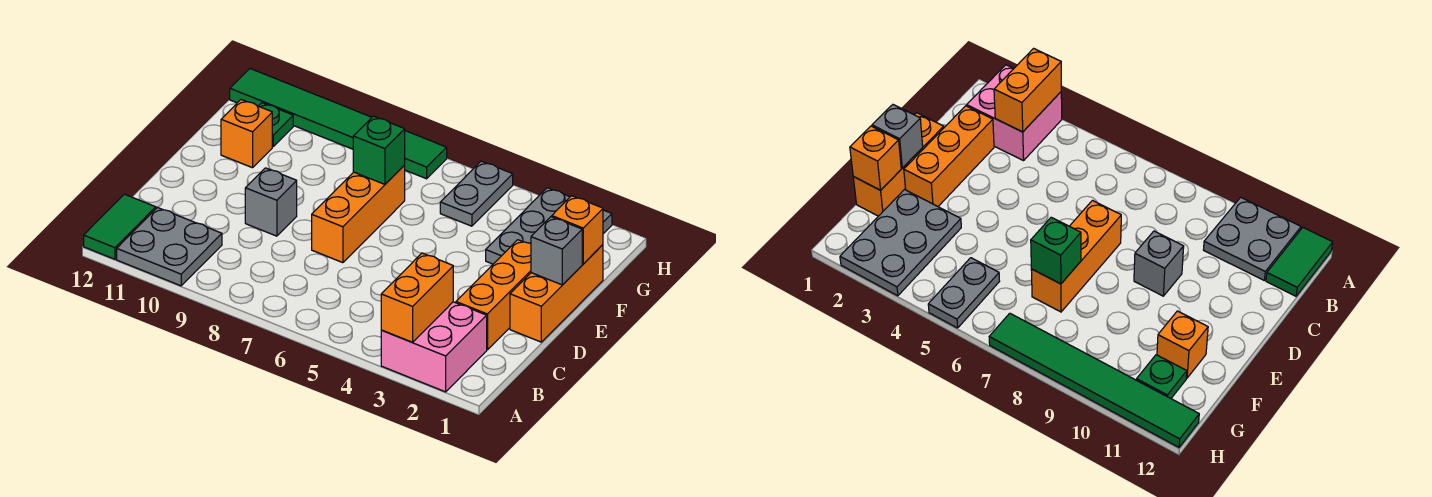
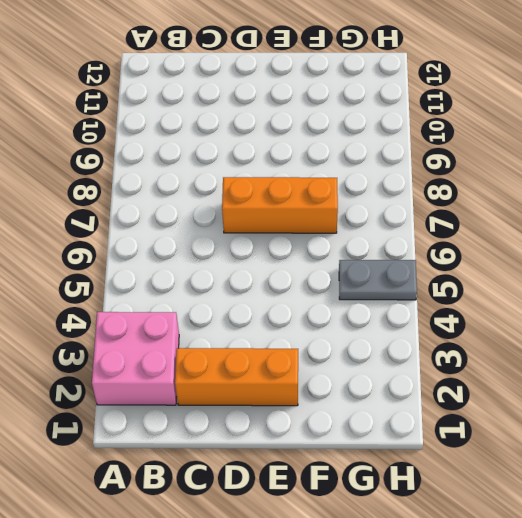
none -> grey 2x2 plate [117,207,222,286]
none -> green 1x2 tile [84,194,156,259]
none -> orange 1x3 brick [510,245,603,342]

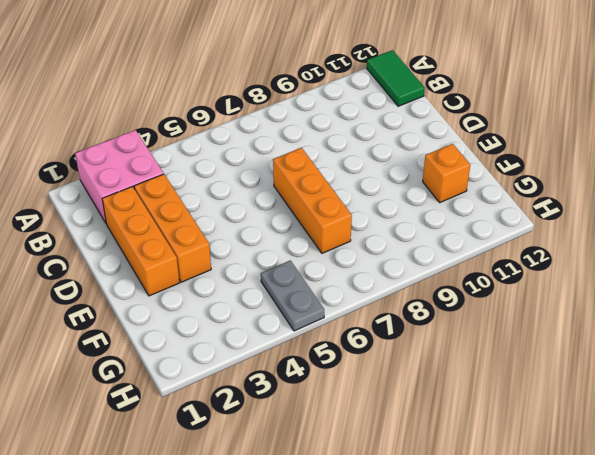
orange 1x3 brick [134,174,211,282] -> orange 1x3 brick moved to [510,245,603,342]
none -> grey 2x2 plate [117,207,222,286]
none -> grey 1x1 brick [245,168,297,236]
none -> grey 2x3 plate [486,188,612,264]

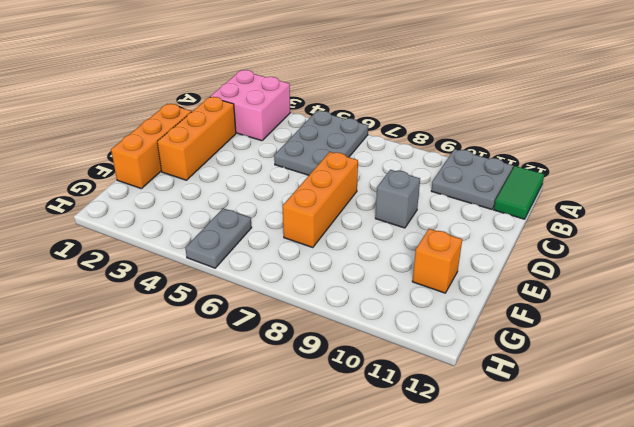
grey 2x3 plate [274,111,368,175] -> grey 2x3 plate moved to [486,188,612,264]
none -> green 1x1 plate [259,103,293,146]
none -> green 1x6 tile [230,69,447,179]
none -> orange 1x2 brick [381,253,453,342]

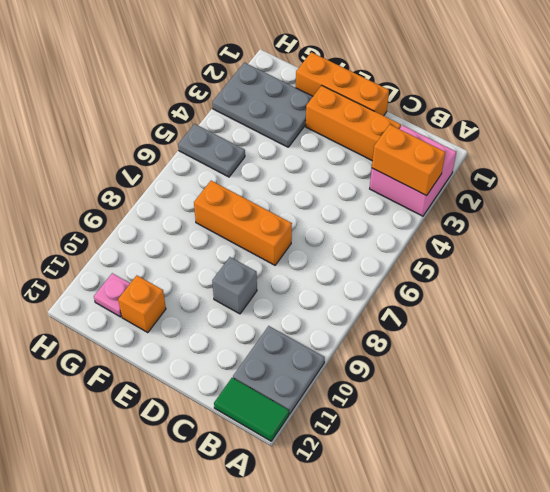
pink 1x1 plate [94,273,130,317] -> green 1x1 plate [259,103,293,146]
none -> green 1x6 tile [230,69,447,179]
none -> grey 1x1 brick [531,217,582,285]
none -> orange 1x1 brick [552,196,603,264]

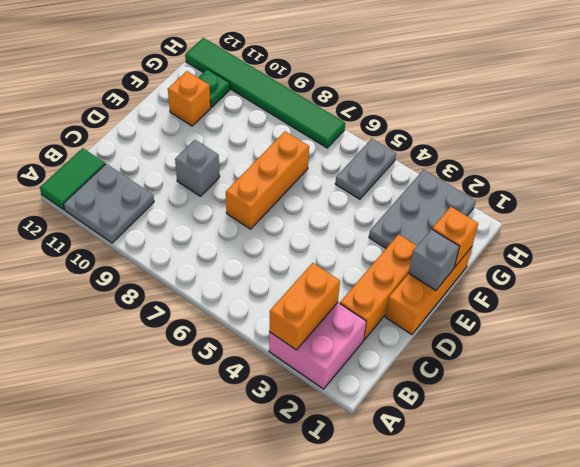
none -> green 1x1 brick [353,116,405,184]

